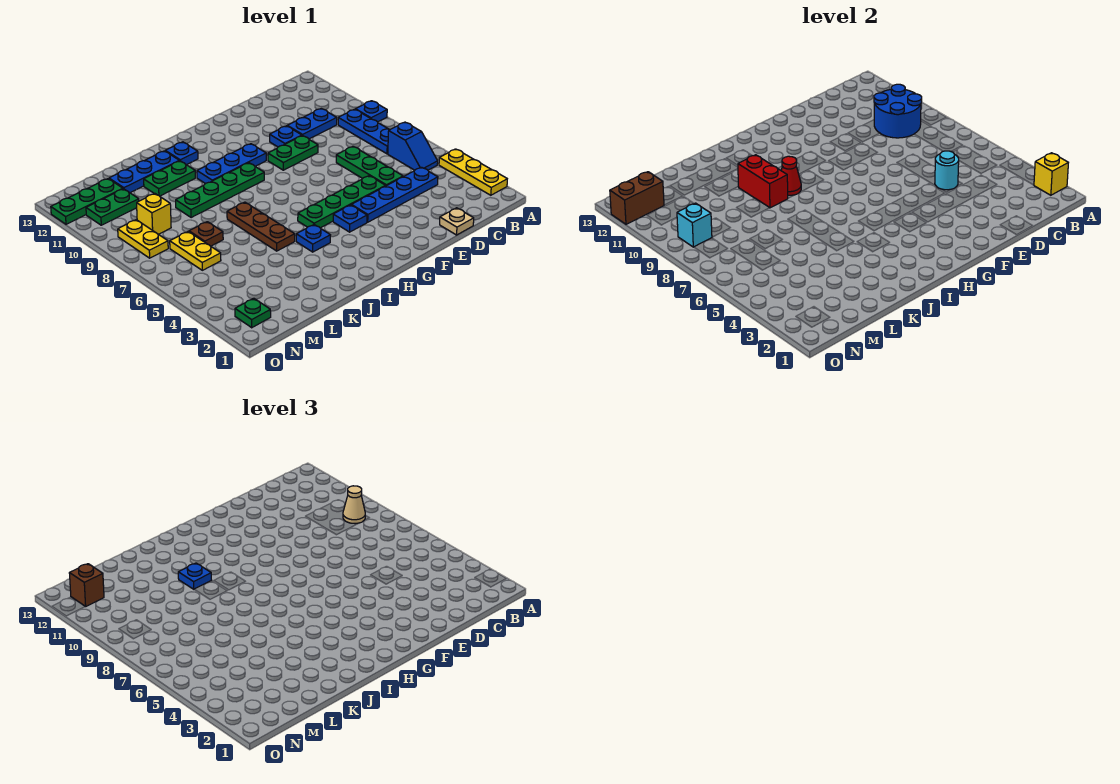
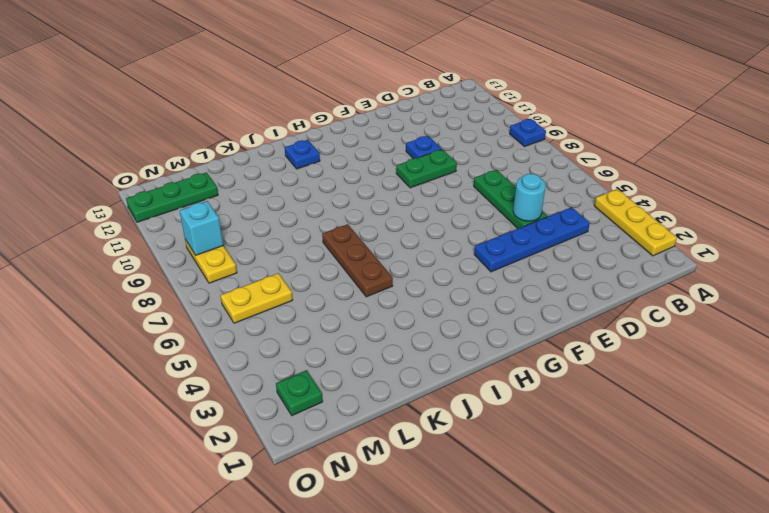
yellow 1x2 plate [220,273,293,323] -> yellow 1x2 plate turned to [170,232,221,270]
none -> blue 1x2 slope [388,122,438,170]
none -> blue 1x3 plate [338,109,390,154]
none -> blue 1x2 plate [287,108,337,139]
none -> tan 1x1 plate [440,208,474,235]

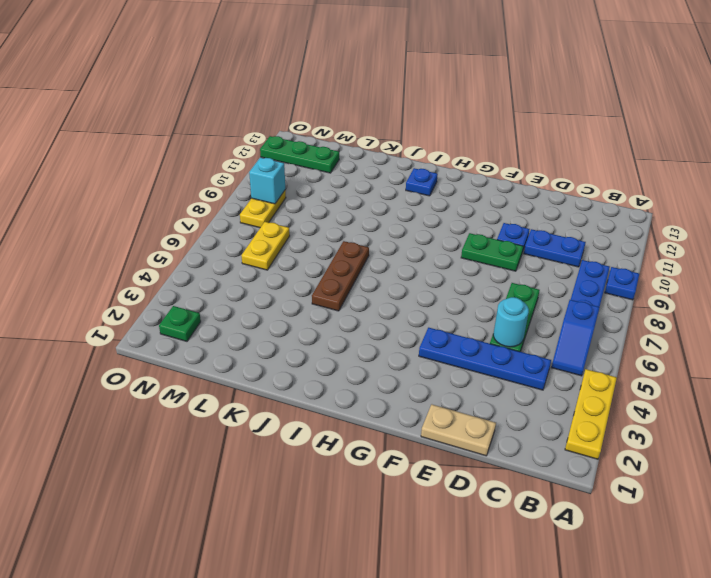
tan 1x2 plate [421,404,496,456] -> tan 1x1 plate [440,208,474,235]
none -> green 1x4 plate [298,176,385,228]
none -> blue 1x1 plate [333,205,367,232]
none -> blue 1x3 plate [197,144,266,184]
none -> green 1x4 plate [176,163,264,218]

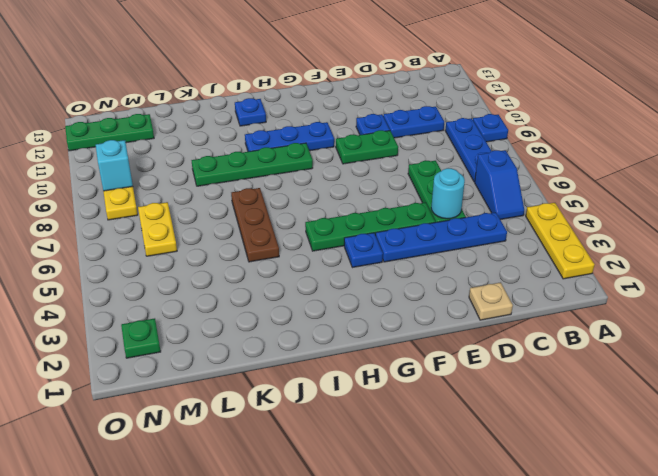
none -> blue 1x1 plate [296,225,331,252]
none -> green 1x2 plate [144,161,195,196]
none -> blue 1x3 plate [109,151,179,193]
none -> brown 1x1 plate [189,222,223,246]

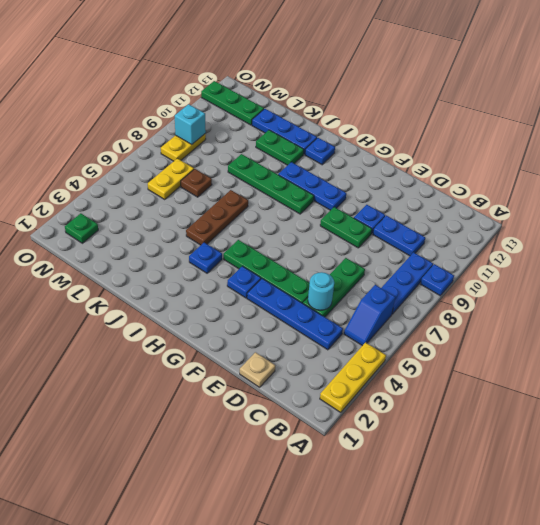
none -> yellow 1x1 brick [137,194,171,234]
none -> green 1x2 plate [86,189,139,225]
none -> yellow 1x1 brick [1034,153,1068,195]
none -> blue 2x2 round brick [874,84,922,138]

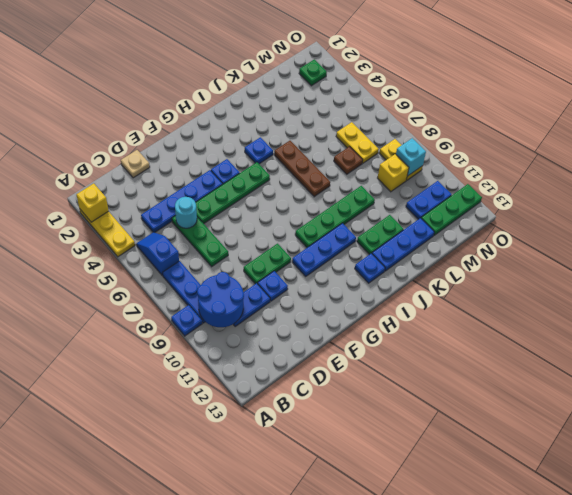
blue 1x2 plate [406,181,452,219] -> green 1x2 plate [86,189,139,225]
none -> red 1x1 cone [781,156,801,195]
none -> red 1x2 brick [738,155,788,208]
none -> brown 1x2 brick [610,172,664,224]
none -> tan 1x1 cone [343,486,365,524]

